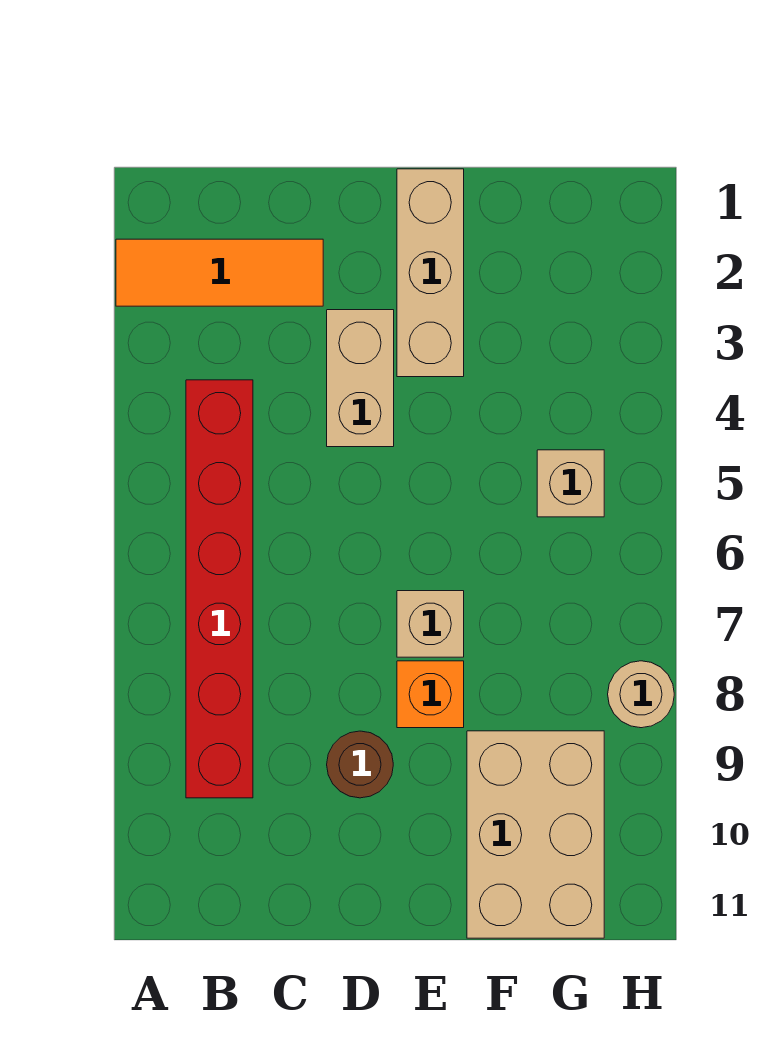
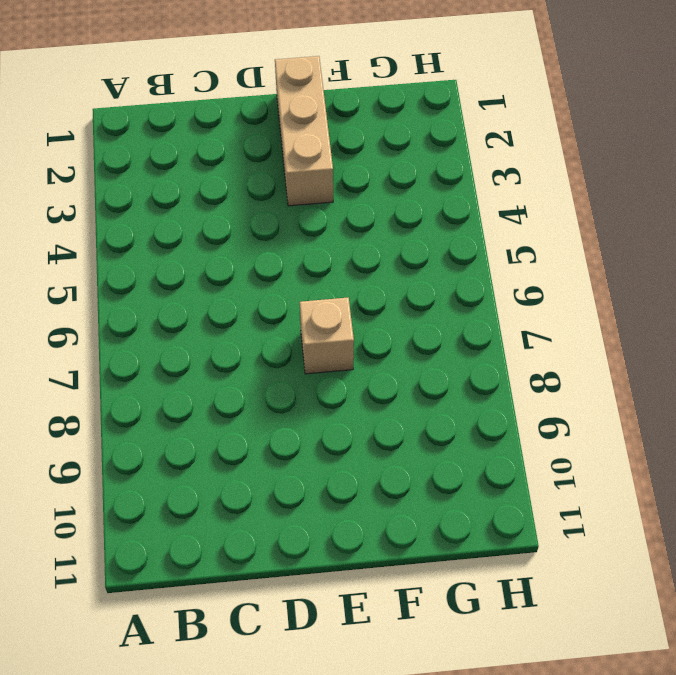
none -> orange 1x3 tile [116,239,323,306]
none -> red 1x6 brick [186,380,253,798]

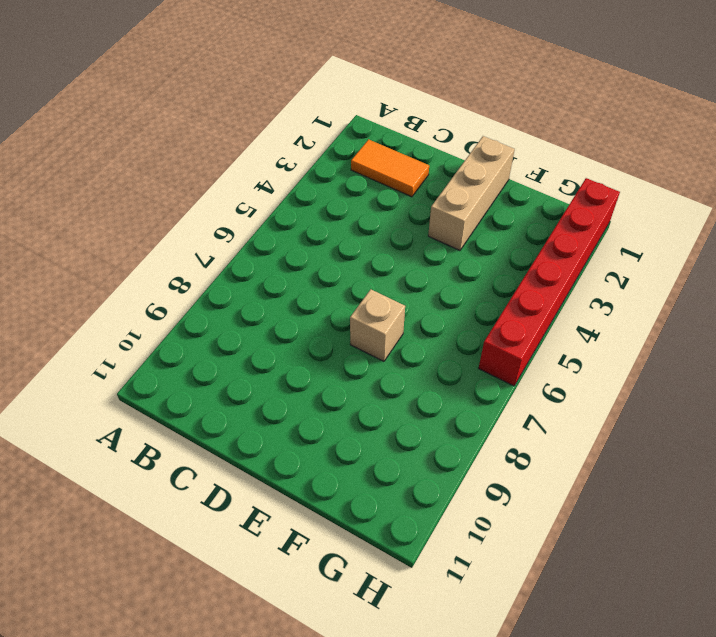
orange 1x2 tile [351,139,429,197] -> orange 1x3 tile [116,239,323,306]
red 1x6 brick [479,178,620,386] -> red 1x6 brick moved to [186,380,253,798]
none -> tan 1x2 brick [327,310,394,447]
none -> brown 1x1 round brick [327,731,393,798]

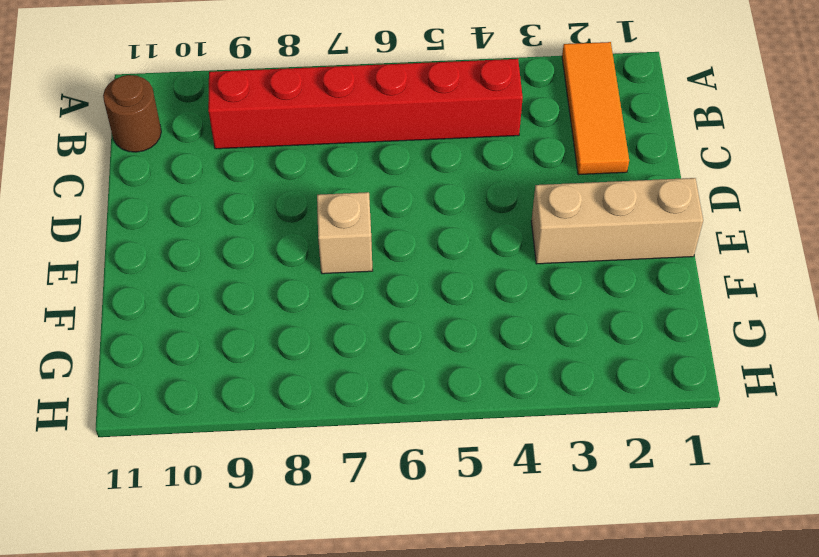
brown 1x1 round brick [103,75,161,152] -> brown 1x1 round brick moved to [327,731,393,798]
none -> tan 1x2 brick [327,310,394,447]
none -> orange 1x1 brick [397,661,464,728]

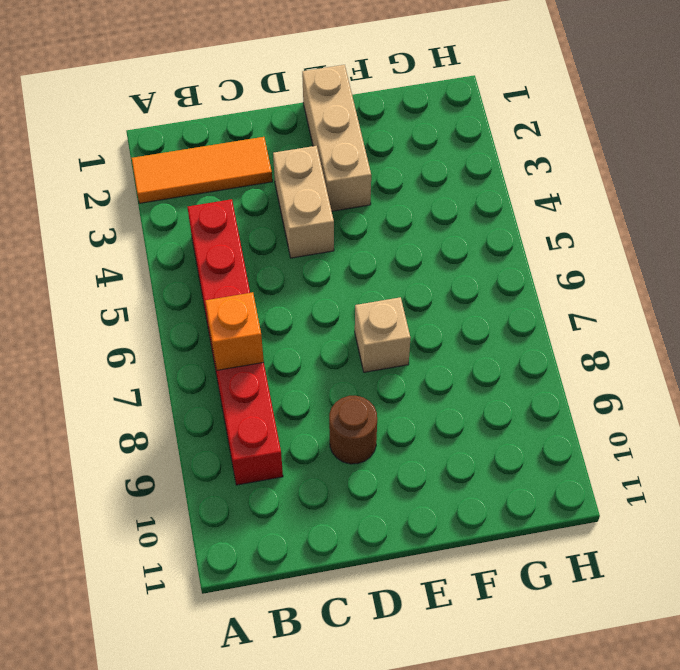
orange 1x1 brick [205,292,264,370] -> orange 1x1 brick moved to [397,661,464,728]
none -> tan 2x3 brick [467,731,604,938]
none -> tan 1x1 brick [537,450,604,517]

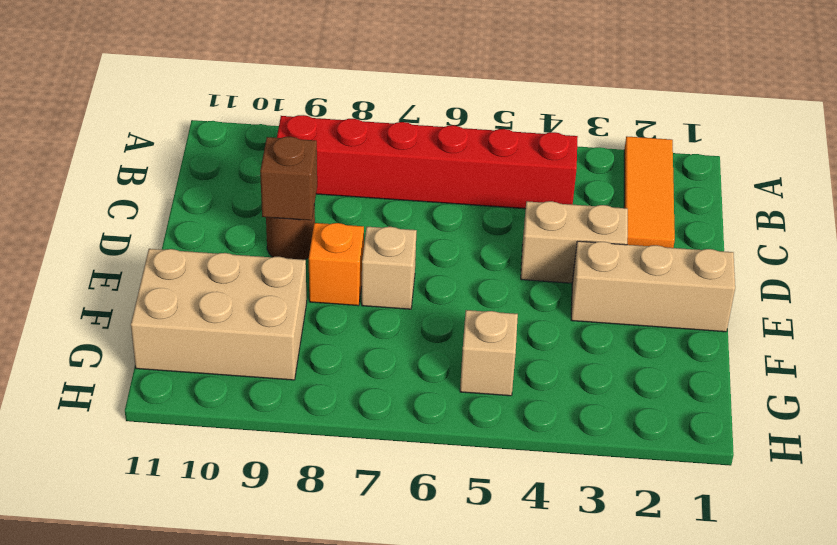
brown 1x1 brick [260,137,317,220] -> none
none -> tan 1x1 round brick [608,661,674,728]

